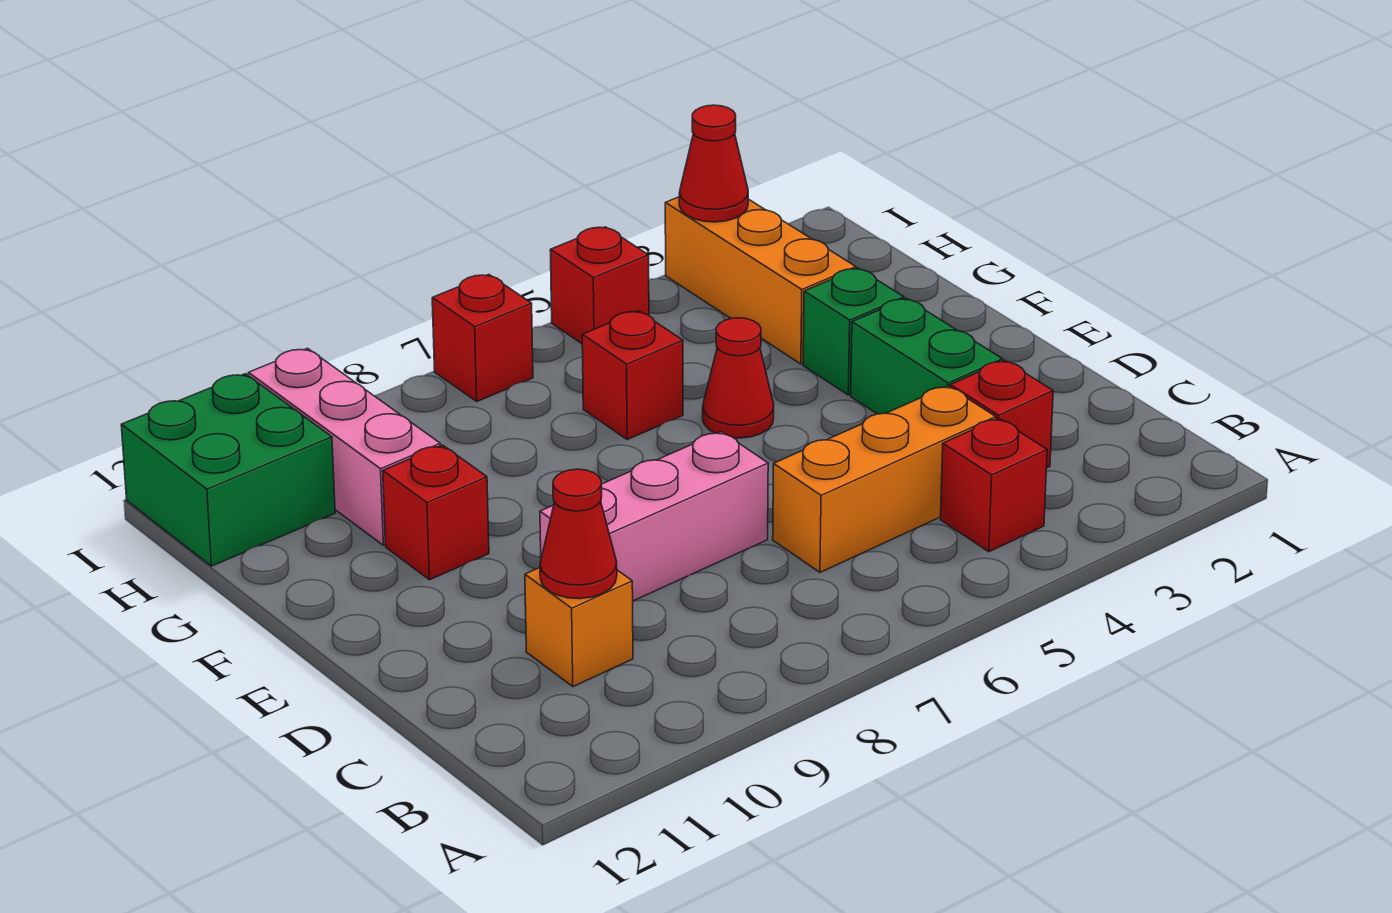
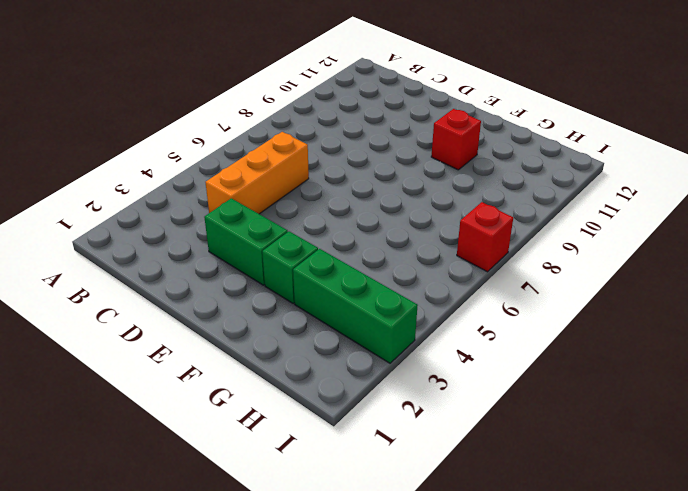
green 1x3 brick [293,249,418,363] -> orange 1x3 brick [665,197,856,364]
none -> red 1x1 brick [941,418,1047,552]
none -> red 1x1 brick [950,360,1053,468]
none -> orange 1x1 brick [525,568,633,687]

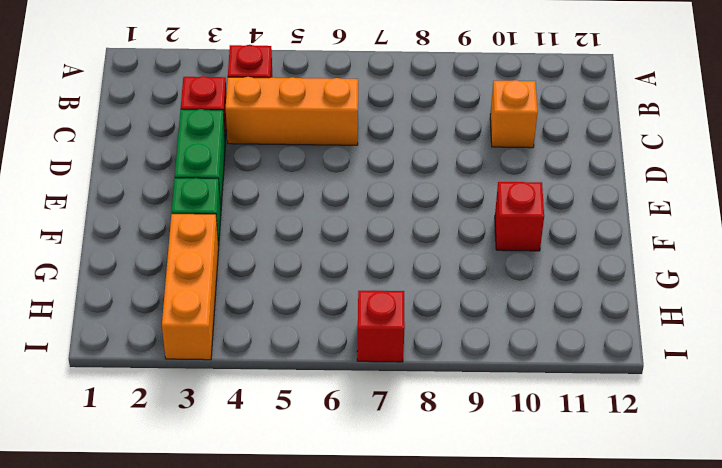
none -> pink 1x3 brick [540,432,768,601]
none -> red 1x1 cone [703,318,774,438]
none -> red 1x1 brick [582,311,683,439]

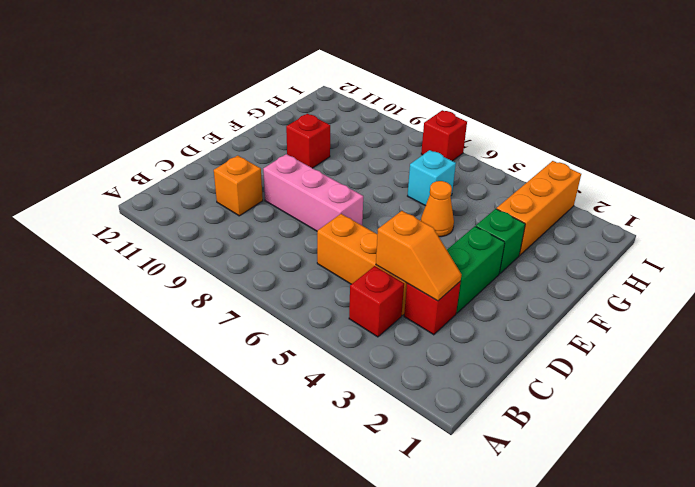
orange 1x2 slope [376,211,461,301] -> none
orange 1x1 cone [421,181,454,237] -> red 1x1 cone [703,318,774,438]
cyan 1x1 brick [408,150,456,206] -> red 1x1 brick [582,311,683,439]
none -> pink 1x3 brick [248,348,440,545]
none -> green 2x2 brick [121,374,335,566]
none -> red 1x1 brick [550,227,649,344]

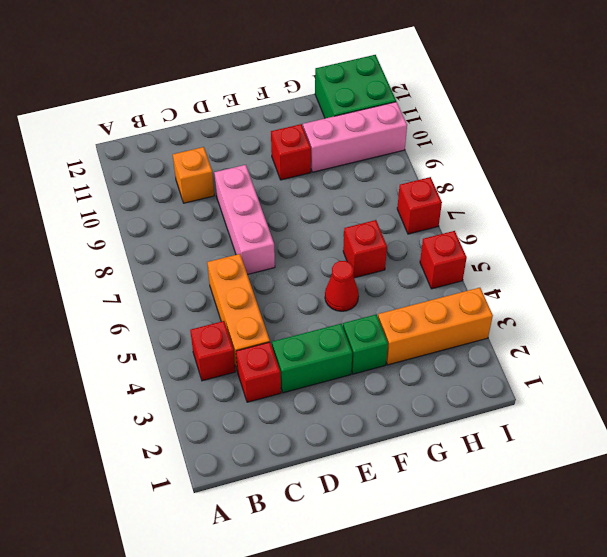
none -> red 1x1 cone [540,469,617,599]
none -> red 1x1 cone [679,105,748,222]

